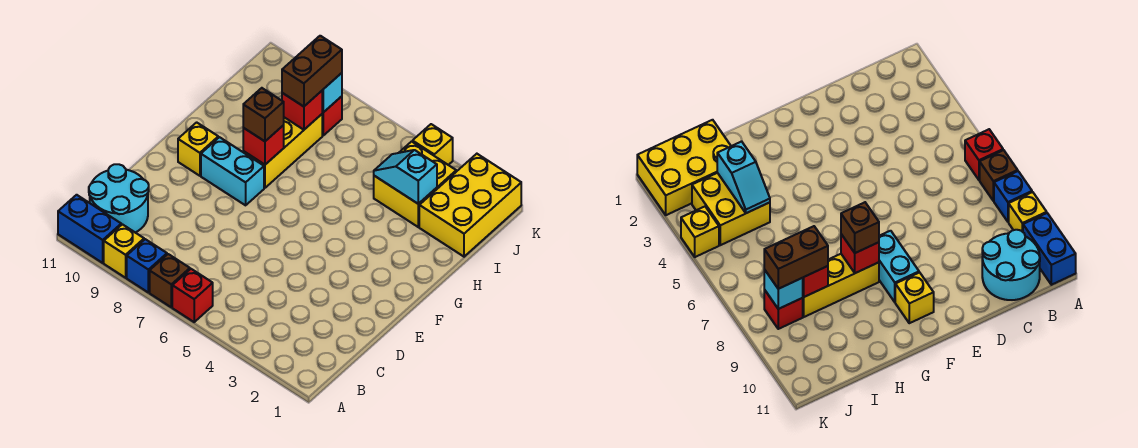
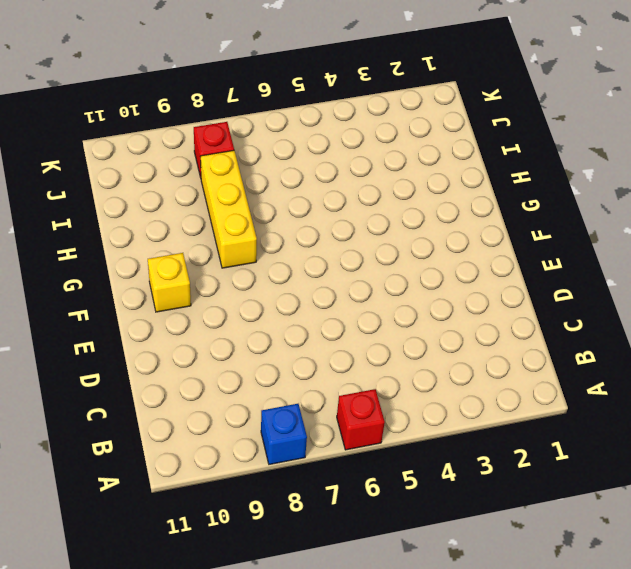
none -> brown 1x1 brick [150,254,190,307]
none -> yellow 1x1 brick [104,224,144,278]
none -> blue 1x2 brick [58,195,121,263]

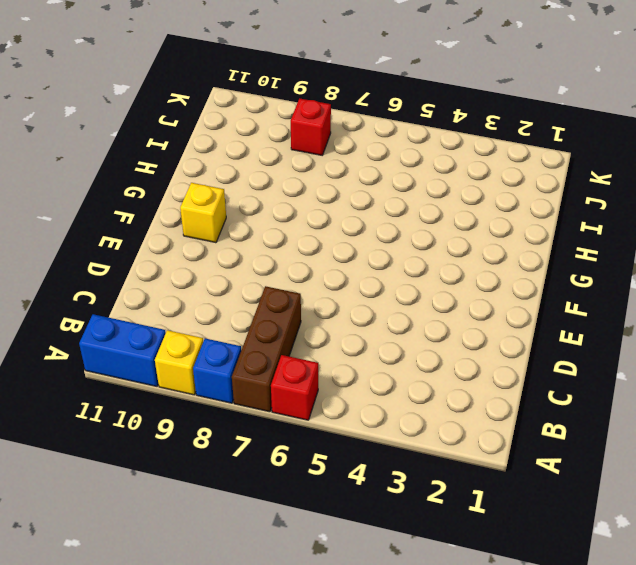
brown 1x3 brick [232,286,301,412] -> brown 1x1 brick [150,254,190,307]
none -> cyan 2x2 round brick [89,164,149,233]
none -> cyan 1x2 brick [201,137,264,205]
none -> yellow 1x3 brick [243,114,322,188]

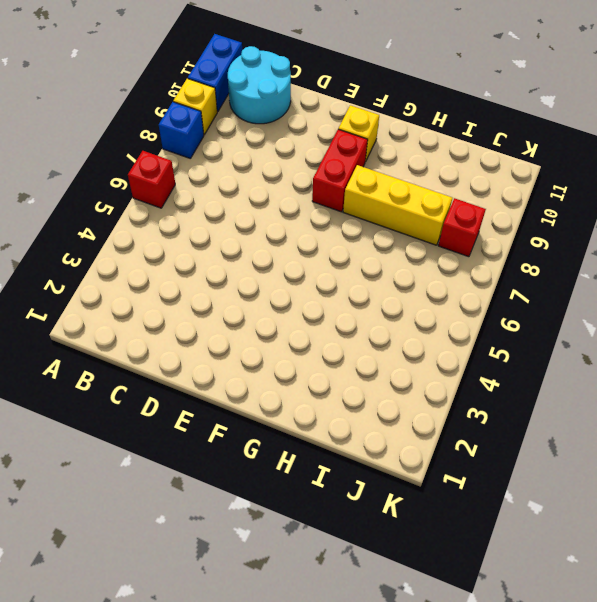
red 1x2 brick [312,129,368,212] -> cyan 1x2 brick [201,137,264,205]
none -> brown 1x1 brick [150,254,190,307]
none -> yellow 2x3 brick [419,154,521,257]
none -> yellow 2x2 brick [374,141,456,227]

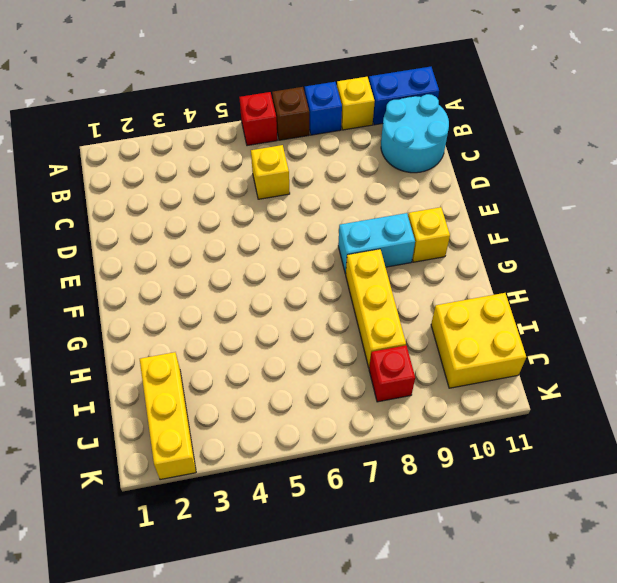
yellow 1x1 brick [251,145,290,199] -> yellow 1x1 brick moved to [413,124,453,165]
yellow 1x3 brick [140,352,196,480] -> yellow 2x3 brick [419,154,521,257]
yellow 2x2 brick [431,293,526,388] -> yellow 2x2 brick moved to [374,141,456,227]
none -> red 1x1 brick [243,125,284,165]
none -> cyan 1x2 slope [374,150,437,204]
none -> red 1x1 brick [282,91,322,130]

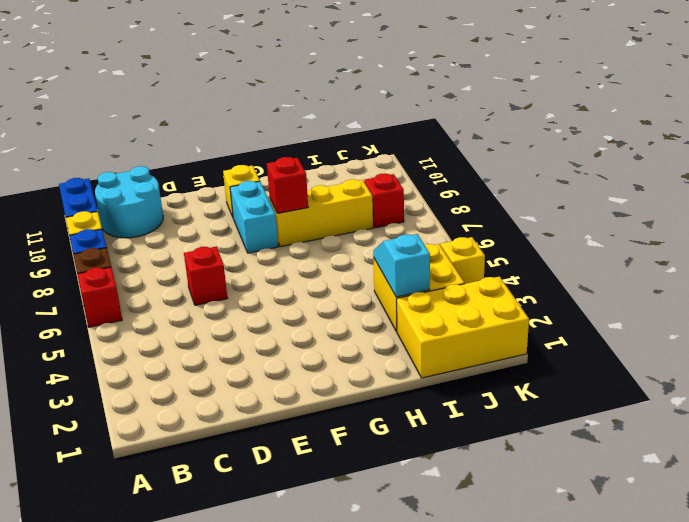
red 1x1 brick [184,247,227,305] -> red 1x1 brick moved to [282,91,322,130]
none -> cyan 1x1 brick [322,73,342,112]
none -> brown 1x1 brick [243,88,284,141]
none -> brown 1x2 brick [282,36,342,107]

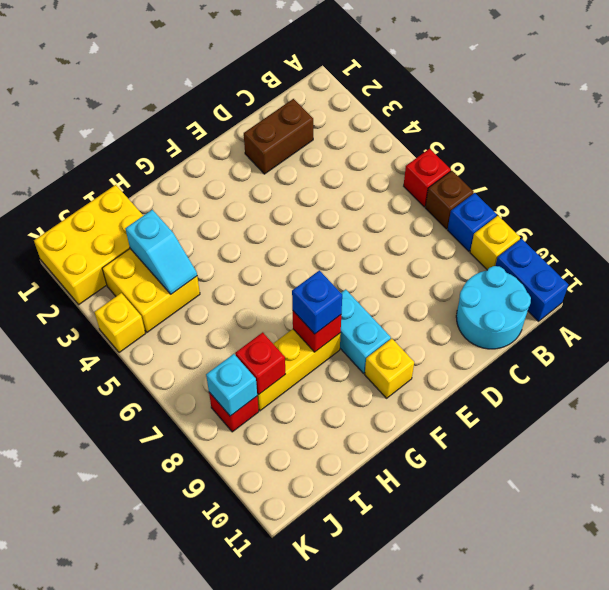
brown 1x2 brick [244,99,313,174] -> brown 1x2 brick moved to [282,36,342,107]
blue 1x1 brick [292,270,342,334] -> brown 1x1 brick [243,88,284,141]

